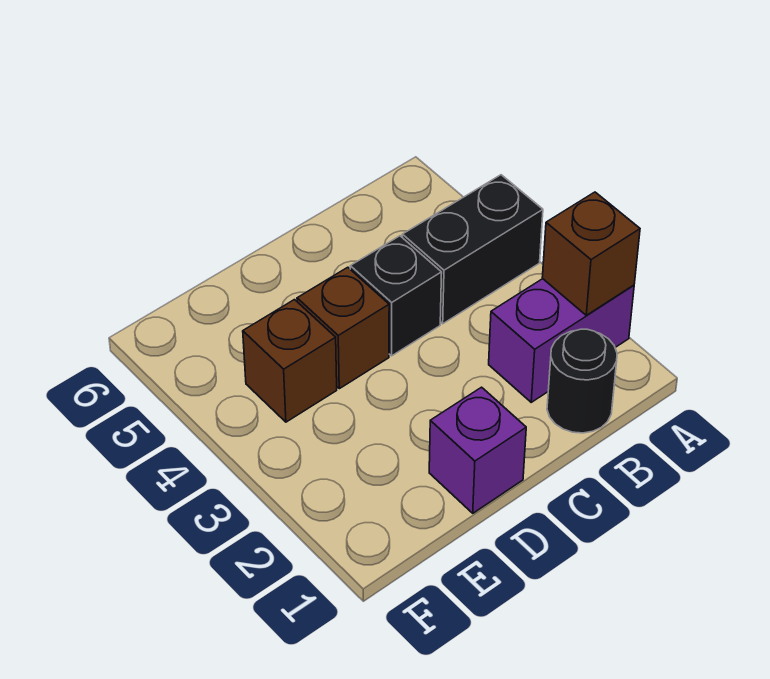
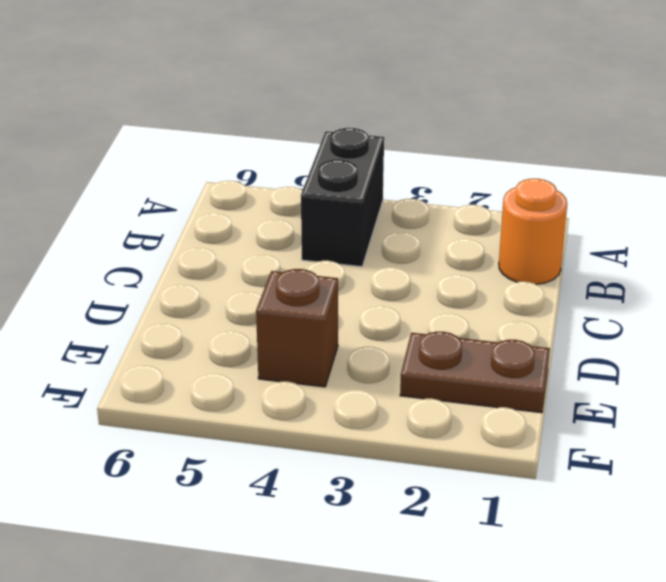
orange 1x1 round brick [499,179,567,284] -> black 1x1 round brick [547,329,617,433]
brown 1x2 plate [400,332,550,413] -> none
none -> purple 1x2 brick [489,279,634,402]
none -> black 1x1 brick [350,236,442,356]

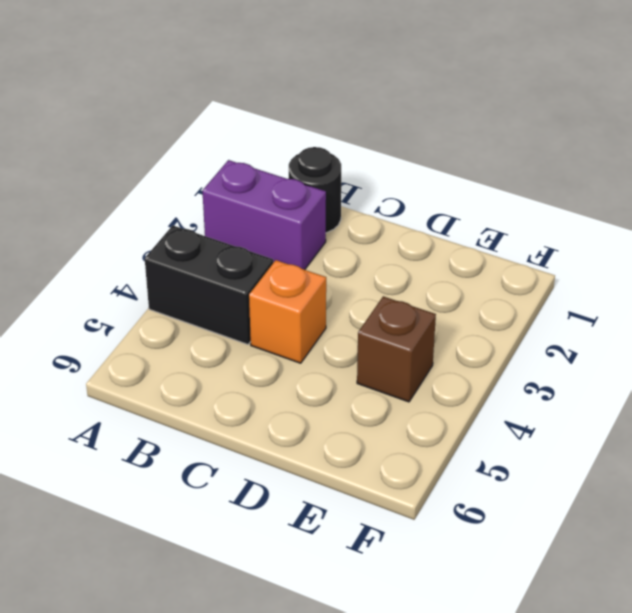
orange 1x1 brick [249,260,326,363] -> black 1x1 brick [350,236,442,356]
none -> purple 1x1 brick [429,387,526,513]
none -> brown 1x1 brick [297,267,389,389]

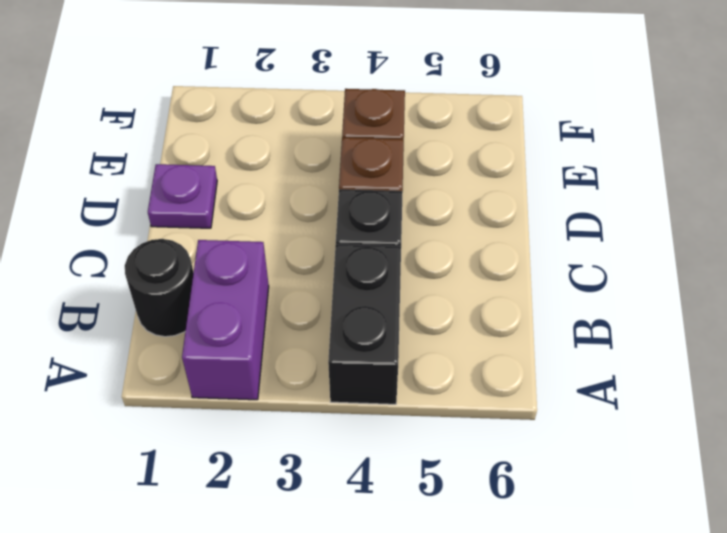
purple 1x1 plate [148,164,217,228] -> purple 1x1 brick [429,387,526,513]
none -> brown 1x1 brick [542,192,640,315]

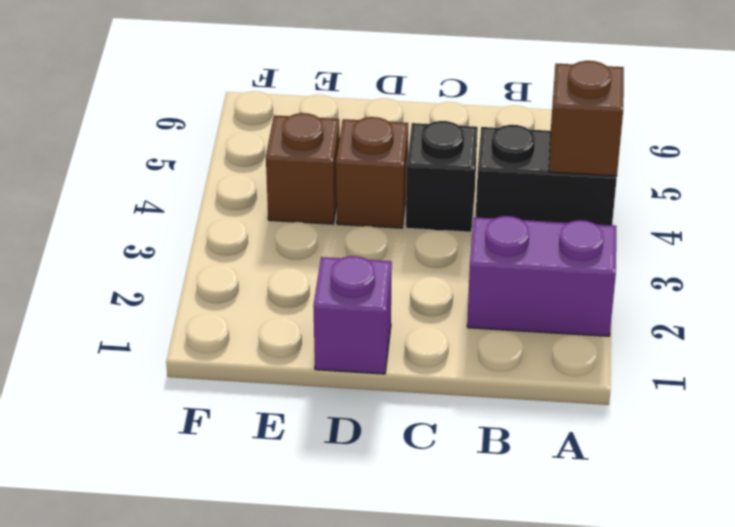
brown 1x1 brick [549,61,624,176] -> brown 1x1 brick moved to [542,192,640,315]
none -> black 1x1 round brick [547,329,617,433]

